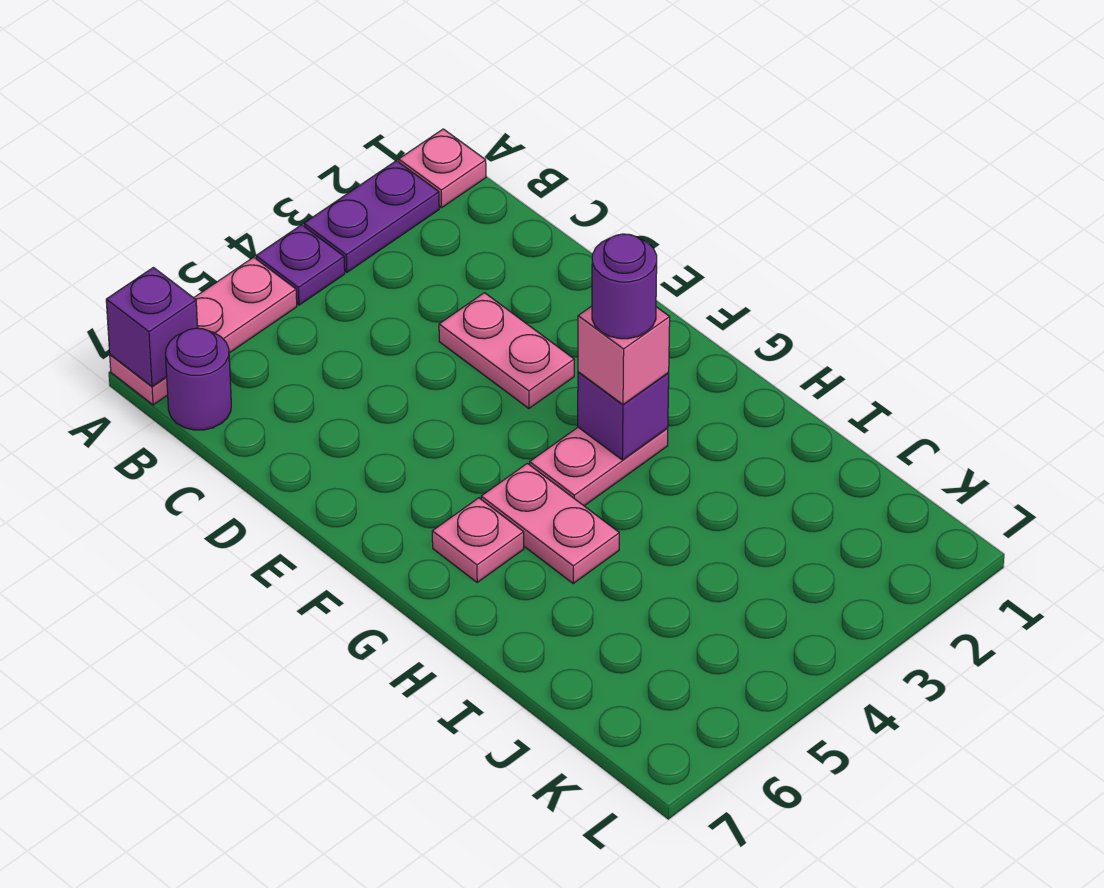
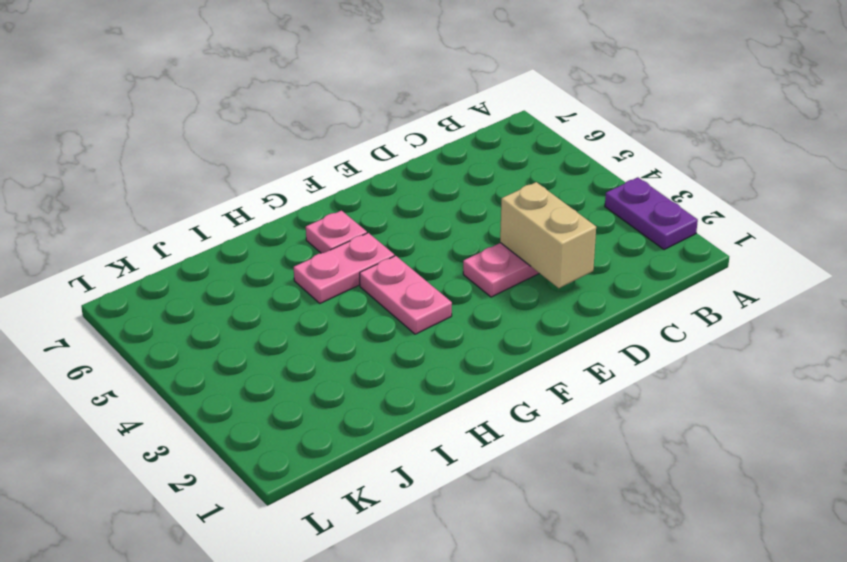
tan 1x2 brick [500,182,596,288] -> none
none -> pink 1x1 plate [399,129,486,208]
none -> purple 1x1 plate [256,225,345,305]
none -> pink 1x3 plate [110,257,297,405]

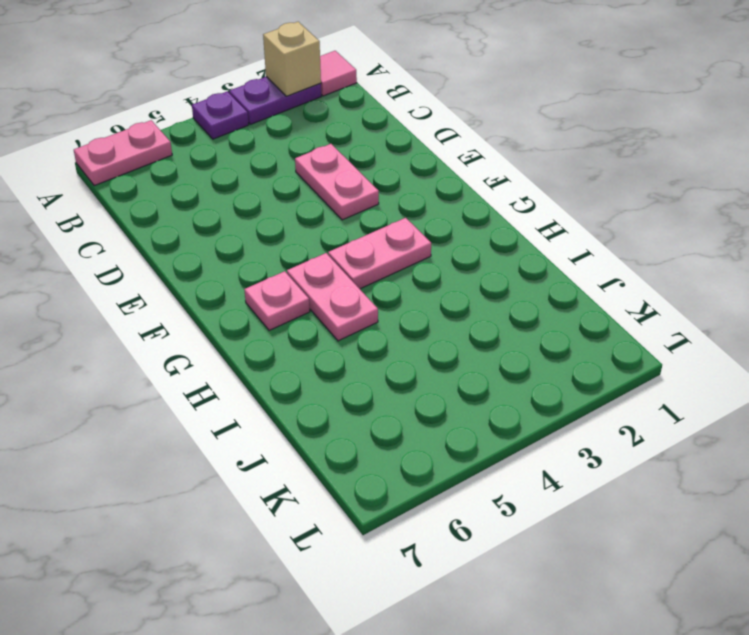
pink 1x1 tile [320,51,357,96] -> pink 1x1 plate [399,129,486,208]
tan 1x1 brick [263,22,321,96] -> none
pink 1x2 plate [74,120,172,186] -> pink 1x3 plate [110,257,297,405]
none -> purple 1x1 round brick [166,328,231,430]
none -> purple 1x1 brick [106,268,198,387]
none -> purple 1x1 brick [578,372,669,460]

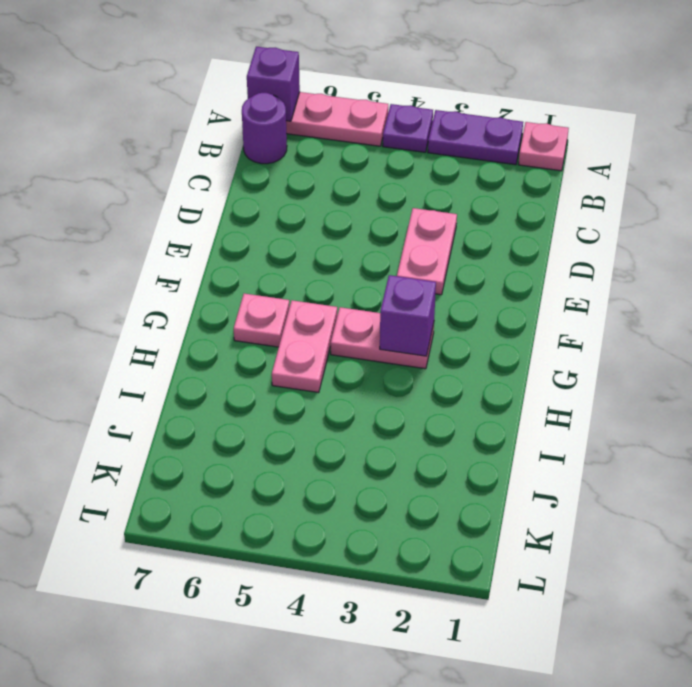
none -> pink 1x1 brick [578,306,670,404]
none -> purple 1x1 round brick [592,234,657,339]

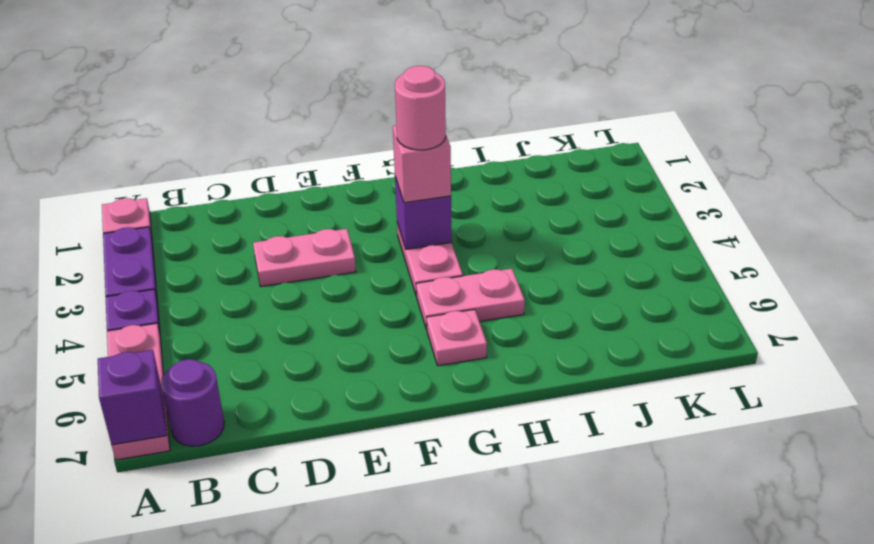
pink 1x1 round brick [395,66,446,150] -> purple 1x1 round brick [592,234,657,339]

